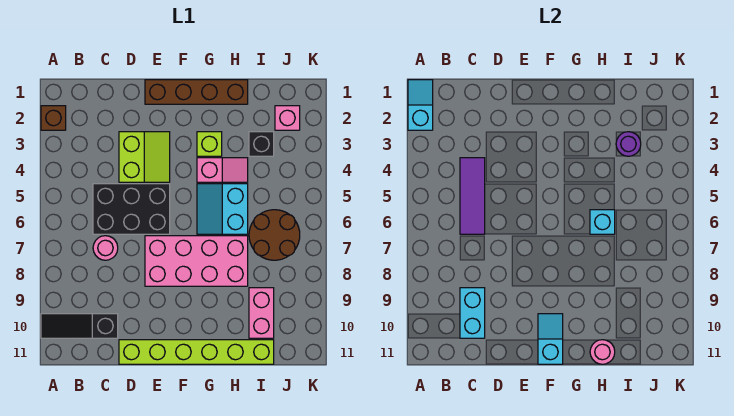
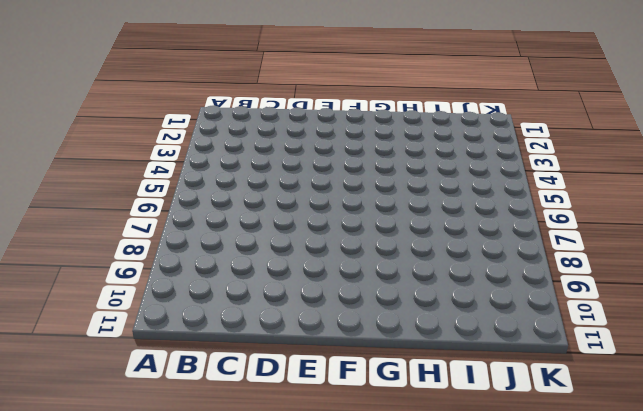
none -> brown 1x1 brick [41,106,66,130]
none -> black 1x3 slope [41,314,118,338]
none -> black 2x3 brick [93,184,170,234]

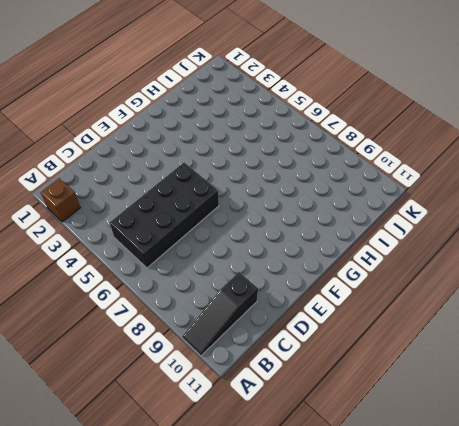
black 2x4 brick [109,162,219,268] -> black 2x3 brick [93,184,170,234]
none -> pink 1x1 round brick [93,236,118,260]
none -> lime 2x2 slope [119,132,170,182]
none -> lime 1x6 brick [119,340,274,364]

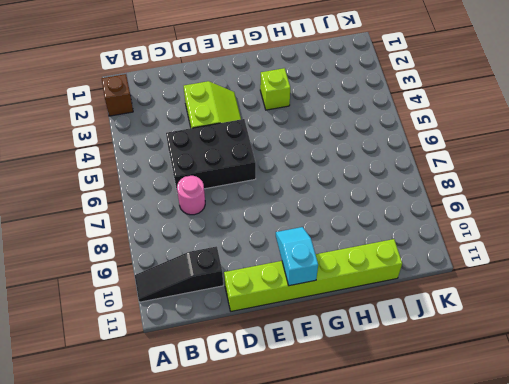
none -> brown 1x4 brick [145,80,248,104]
none -> pink 2x4 brick [145,236,248,286]
none -> pink 1x2 slope [197,158,248,182]

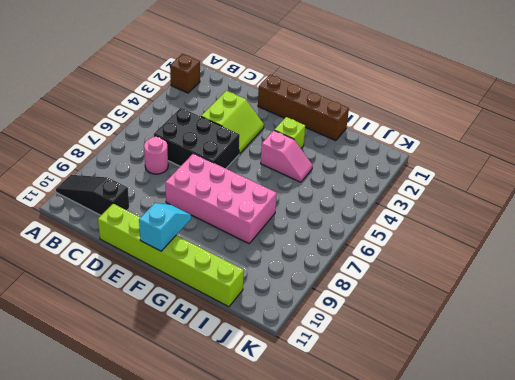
none -> cyan 2x2 slope [197,184,248,234]
none -> black 1x1 brick [249,132,274,156]
none -> brown 2x2 round brick [249,210,300,260]

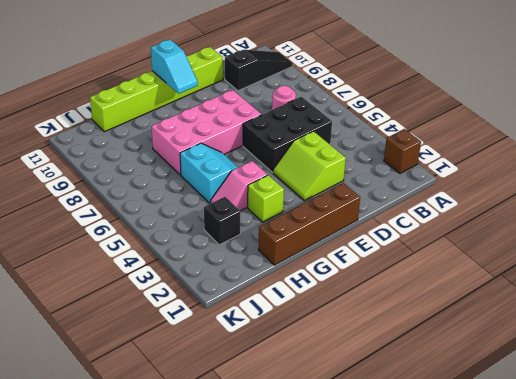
none -> brown 2x2 round brick [249,210,300,260]
none -> pink 1x2 brick [249,288,274,338]
none -> pink 1x1 brick [275,106,300,130]

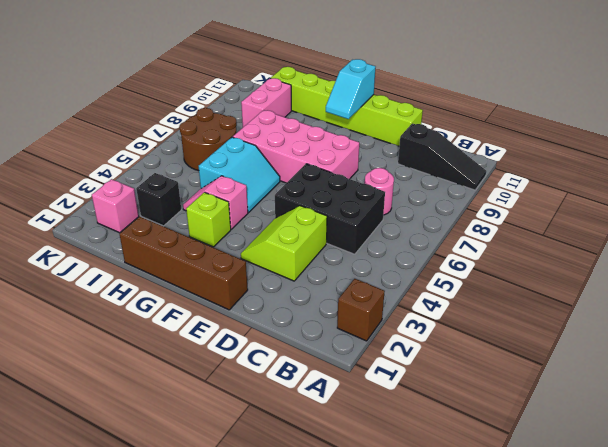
none -> cyan 1x2 slope [408,80,433,130]
none -> purple 1x3 tile [460,158,485,234]
none -> cyan 1x2 brick [460,288,485,338]

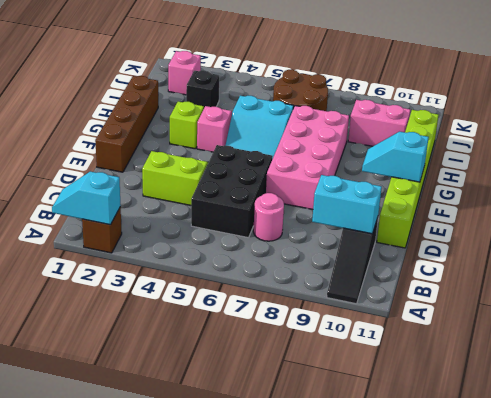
none -> purple 1x3 tile [460,158,485,234]
none -> cyan 1x1 brick [590,210,615,234]
none -> pink 1x1 round brick [590,340,615,364]

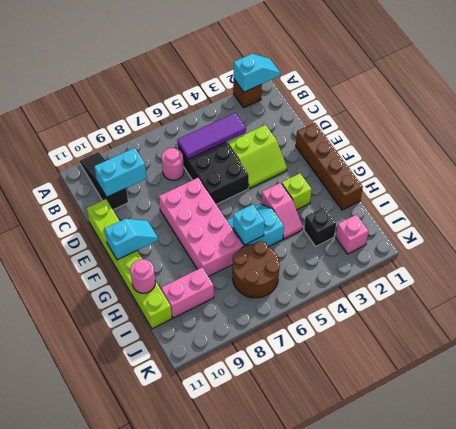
none -> purple 1x1 round brick [616,132,641,156]

